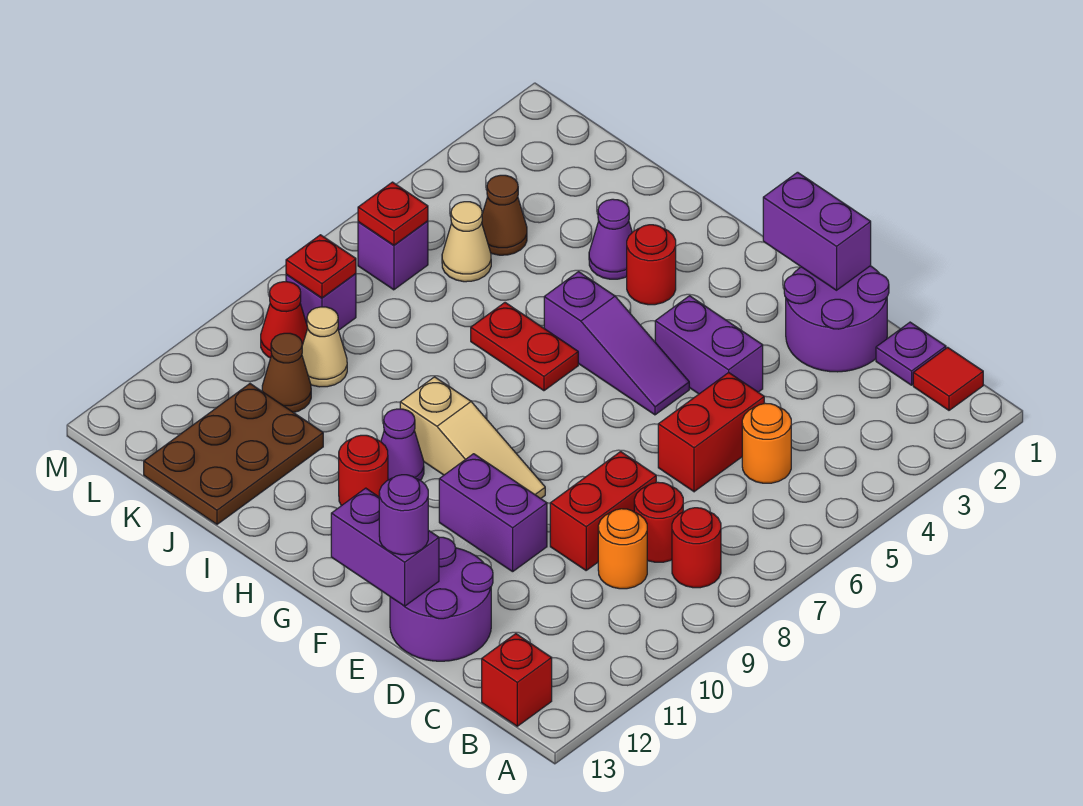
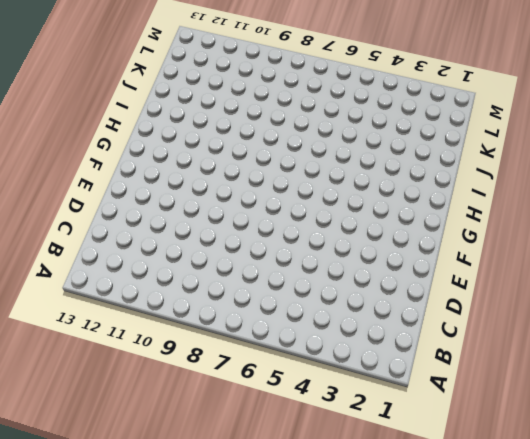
none -> red 1x1 tile [913,347,983,410]
none -> red 1x1 round brick [672,508,721,588]
none -> red 1x1 brick [482,634,552,726]
none -> purple 1x1 plate [876,322,946,385]

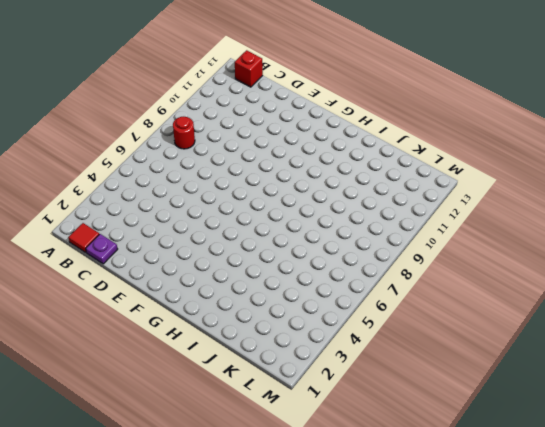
none -> orange 1x1 round brick [742,403,791,483]
none -> red 1x1 round brick [634,482,683,562]
none -> orange 1x1 round brick [598,509,647,589]
none -> purple 2x2 round brick [784,266,889,372]

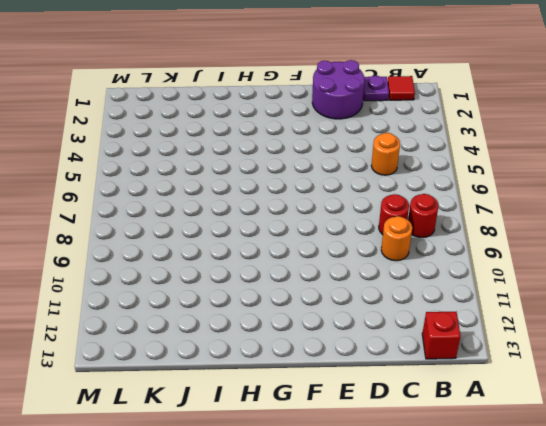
none -> red 1x2 brick [658,373,764,492]
none -> red 1x2 brick [550,452,656,570]
none -> purple 2x2 round brick [390,537,493,661]
none -> purple 1x2 brick [655,296,763,394]

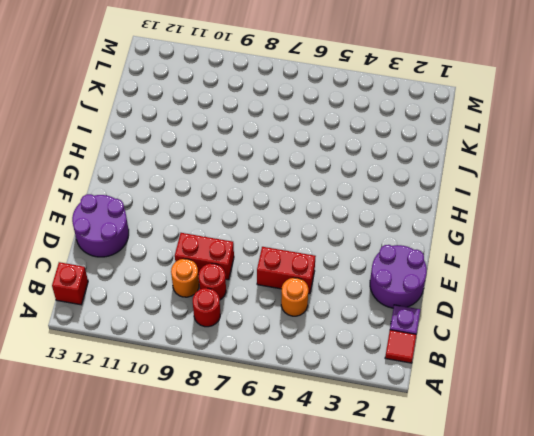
none -> purple 1x2 brick [655,296,763,394]
none -> purple 1x2 brick [439,454,547,572]
none -> purple 1x3 slope [544,272,689,415]
none -> tan 1x3 slope [400,377,545,499]

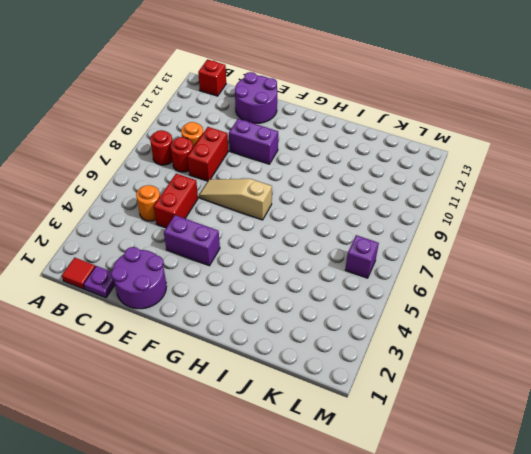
tan 1x3 slope [199,179,272,220] -> tan 1x3 slope moved to [400,377,545,499]
none -> purple 1x3 slope [544,272,689,415]
none -> red 1x1 round brick [627,225,676,305]
none -> red 1x2 plate [471,303,578,391]
none -> purple 1x1 cone [381,409,424,480]

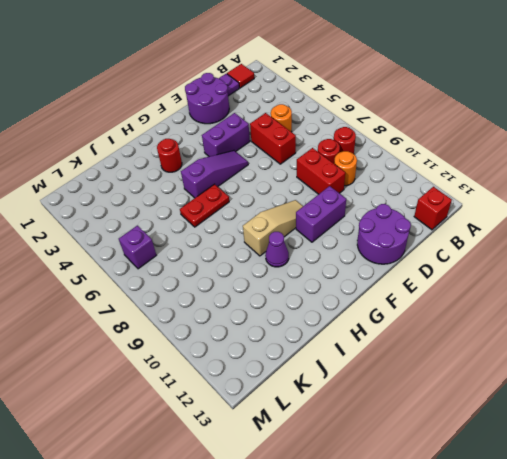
none -> red 1x1 round brick [339,435,388,506]
none -> purple 1x1 cone [589,199,632,279]
none -> brown 2x3 plate [144,384,323,524]
none -> brown 1x1 cone [482,175,527,255]

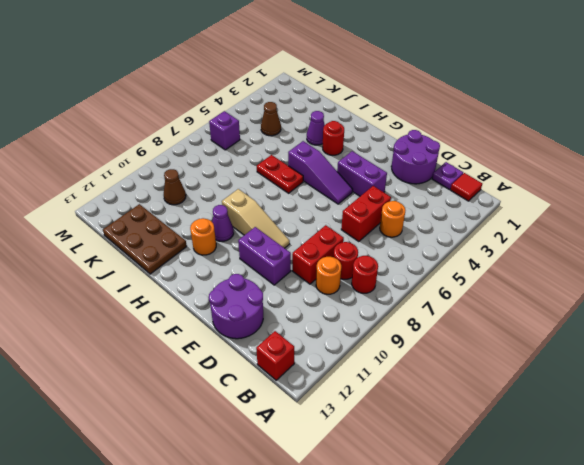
orange 1x1 round brick [190,218,216,255] -> red 1x1 round brick [339,435,388,506]
brown 2x3 plate [103,204,187,274] -> brown 2x3 plate turned to [144,384,323,524]
none -> tan 1x1 cone [442,202,491,282]
none -> tan 1x1 cone [302,307,347,387]
none -> purple 1x1 brick [286,274,356,330]
none -> red 1x1 cone [261,282,308,358]

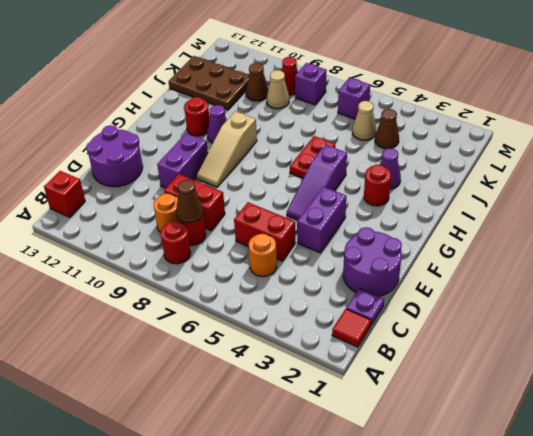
brown 1x1 cone [176,180,203,223] -> none
none -> purple 1x2 brick [763,172,871,290]
none -> purple 1x2 brick [331,488,439,606]
none -> red 1x1 plate [358,182,428,245]
none -> red 1x1 plate [286,235,356,298]

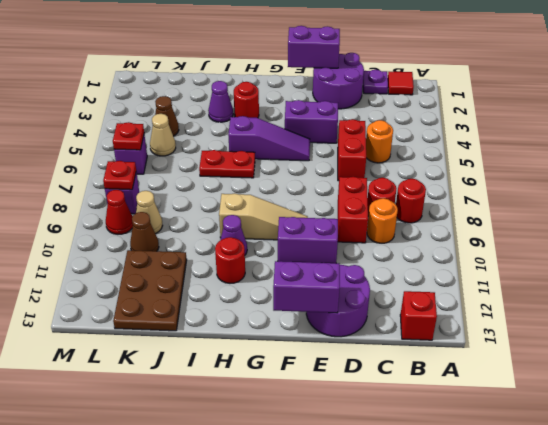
none -> purple 1x1 round brick [379,475,428,555]

